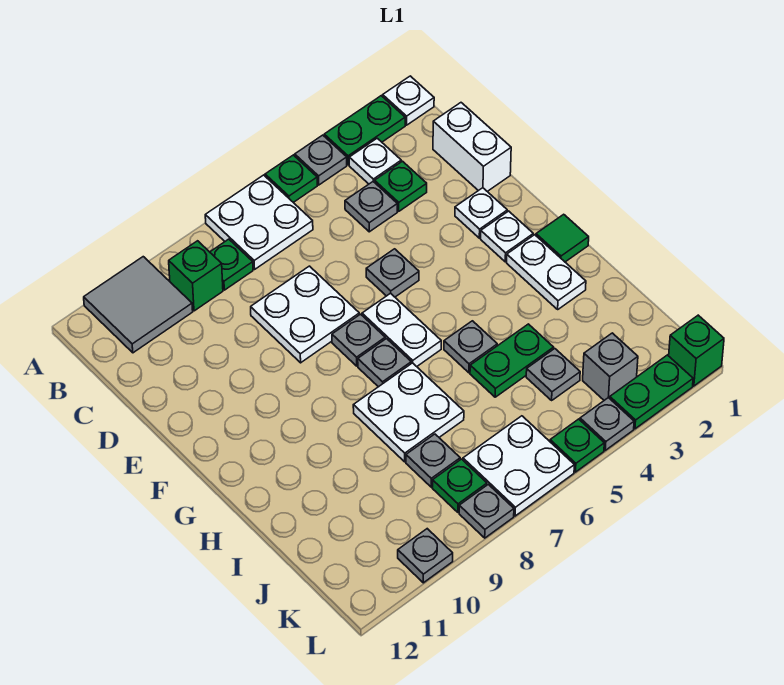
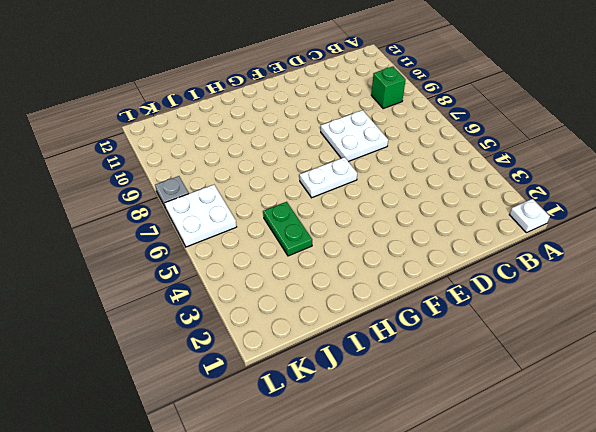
none -> green 1x2 plate [324,96,405,165]
none -> grey 1x1 plate [295,135,347,185]
none -> green 1x1 plate [265,155,317,202]
none -> white 2x2 plate [205,175,313,269]

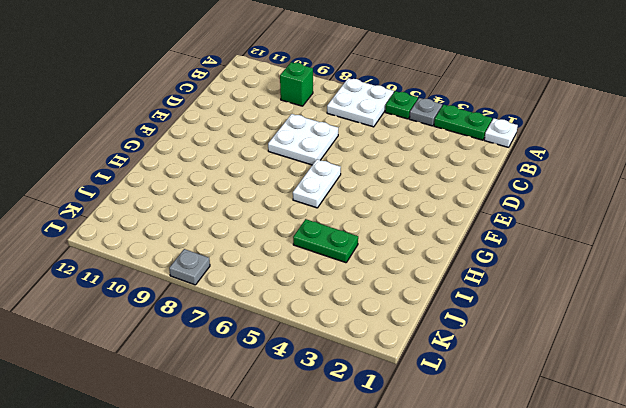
none -> grey 2x2 tile [84,257,193,353]
none -> white 1x1 plate [349,138,401,184]
none -> green 1x1 plate [210,239,253,290]
none -> white 1x2 brick [433,103,511,192]

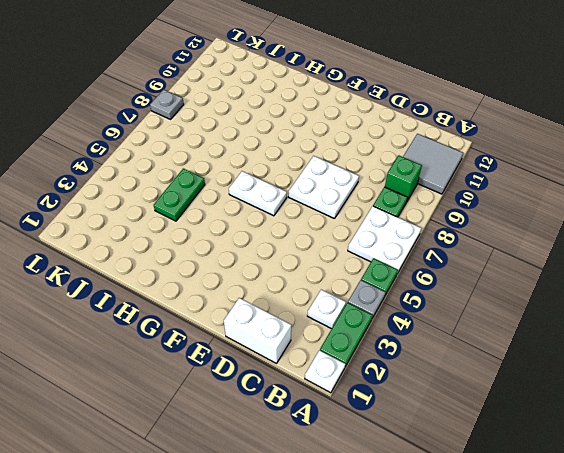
none -> green 1x1 plate [375,161,427,211]
none -> grey 1x1 plate [345,182,397,232]
none -> white 1x1 plate [455,188,507,238]
none -> grey 1x1 plate [366,249,419,297]

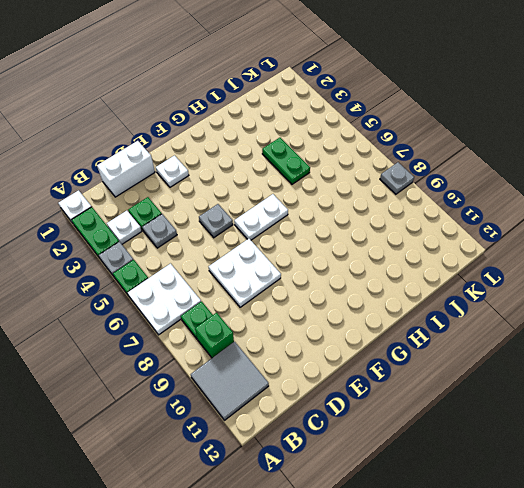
none -> white 1x1 plate [481,211,533,262]
none -> grey 1x1 plate [332,314,385,366]
none -> green 1x1 tile [536,214,589,262]
none -> white 1x2 plate [507,235,586,309]

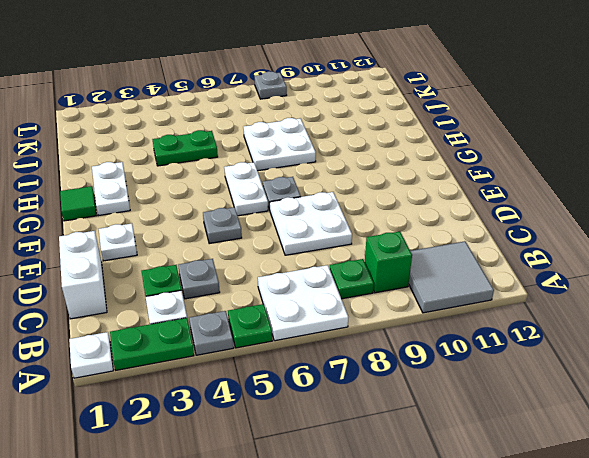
none -> white 1x1 plate [481,211,533,262]
none -> grey 1x1 plate [358,339,411,387]
none -> grey 1x1 plate [444,321,497,373]
none -> grey 1x1 plate [526,349,580,400]

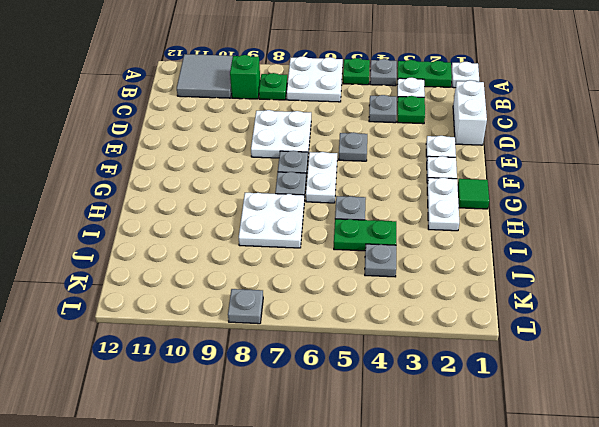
none -> grey 1x1 plate [406,434,460,487]
none -> grey 1x1 brick [583,333,638,400]
none -> white 2x2 plate [463,416,574,516]
none -> green 1x1 plate [432,459,487,512]

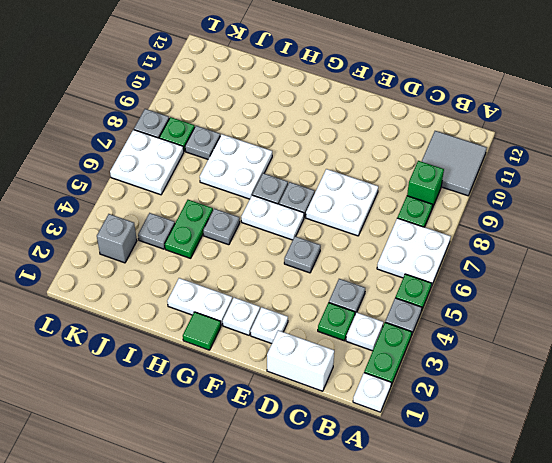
none -> green 1x1 brick [669,315,724,386]
none -> green 1x2 plate [610,355,693,429]
none -> grey 1x1 plate [580,398,634,450]
none -> green 1x1 plate [550,419,604,472]

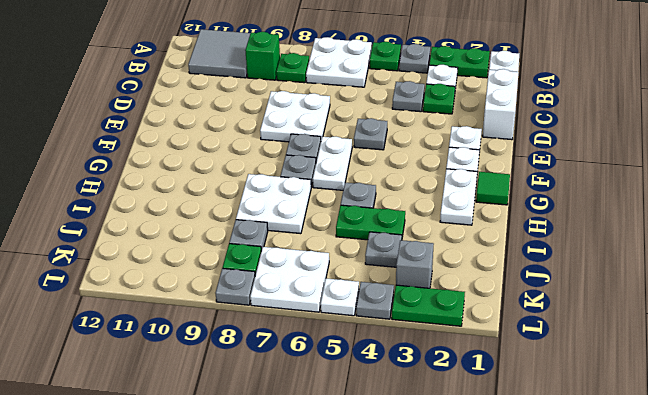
white 1x1 plate [321,278,359,316] -> green 1x1 plate [550,419,604,472]
none -> green 1x1 brick [669,315,724,386]
none -> grey 1x1 plate [398,529,453,583]

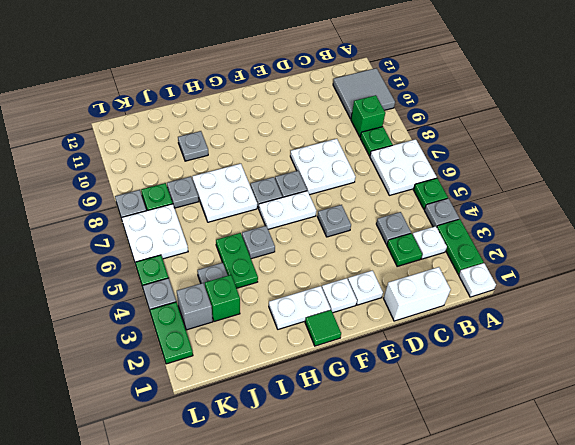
grey 1x1 plate [178,131,208,161] -> grey 1x1 plate moved to [398,529,453,583]
green 1x1 brick [205,275,240,321] -> green 1x1 brick moved to [669,315,724,386]

